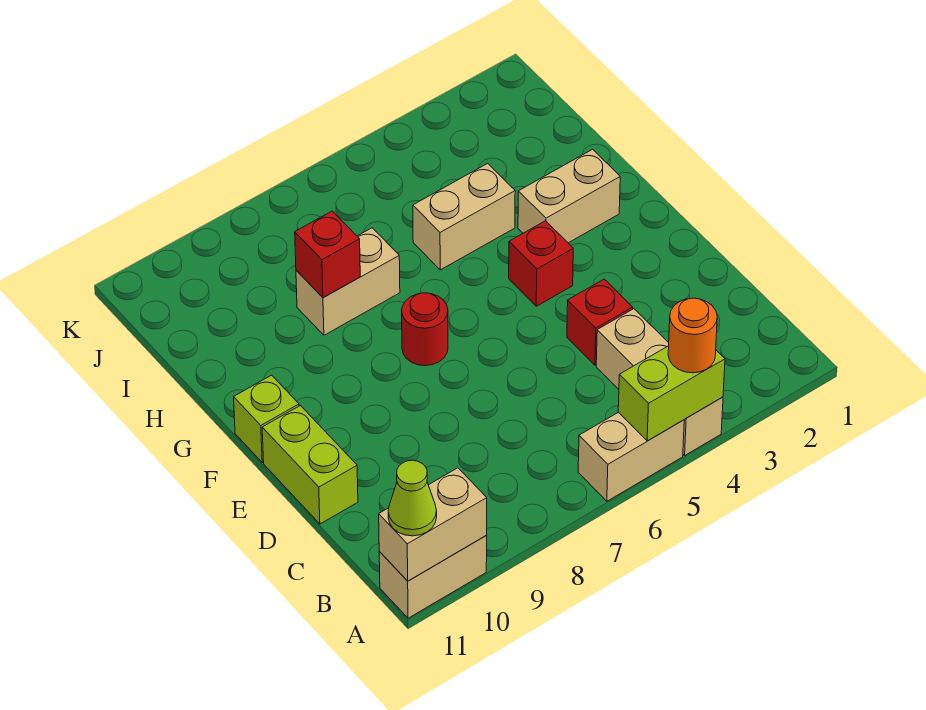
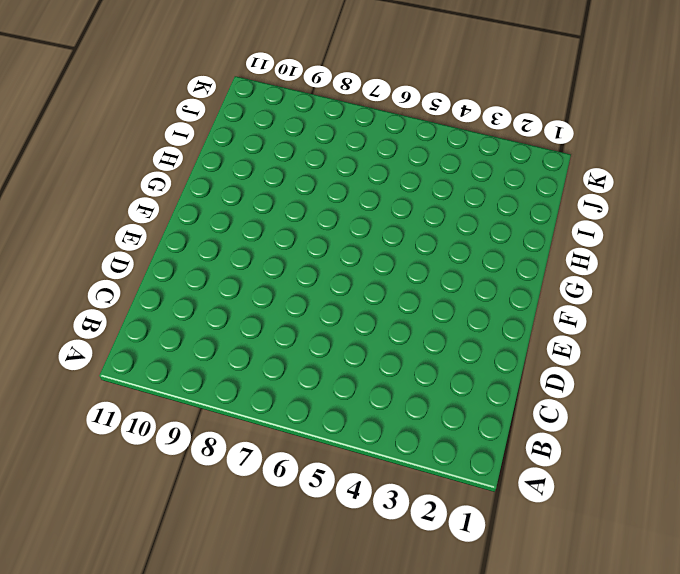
none -> tan 1x3 brick [596,309,723,455]
none -> tan 1x2 brick [578,412,684,501]
none -> tan 1x2 brick [379,536,487,618]

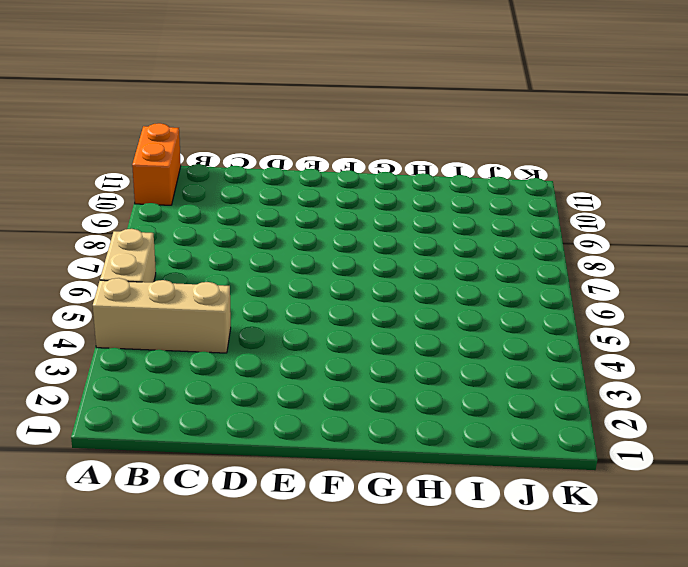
orange 1x2 brick [132,123,181,205] -> tan 1x2 brick [379,536,487,618]
none -> red 1x1 brick [567,279,633,365]
none -> lime 1x2 brick [262,406,358,524]
none -> red 1x1 brick [509,221,573,306]

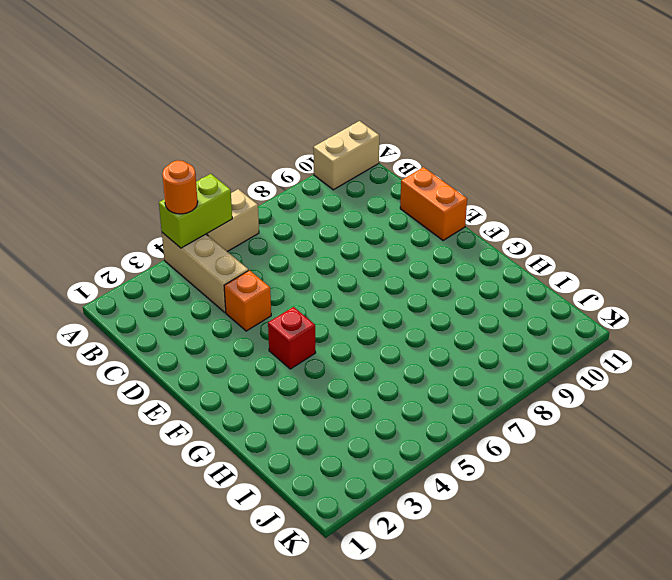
orange 1x1 brick [224,270,271,331] -> red 1x1 brick [567,279,633,365]
orange 1x2 brick [400,167,467,241] -> lime 1x2 brick [262,406,358,524]
none -> red 1x1 round brick [402,293,448,366]
none -> lime 1x1 brick [234,375,299,462]
none -> tan 1x2 brick [518,149,620,243]

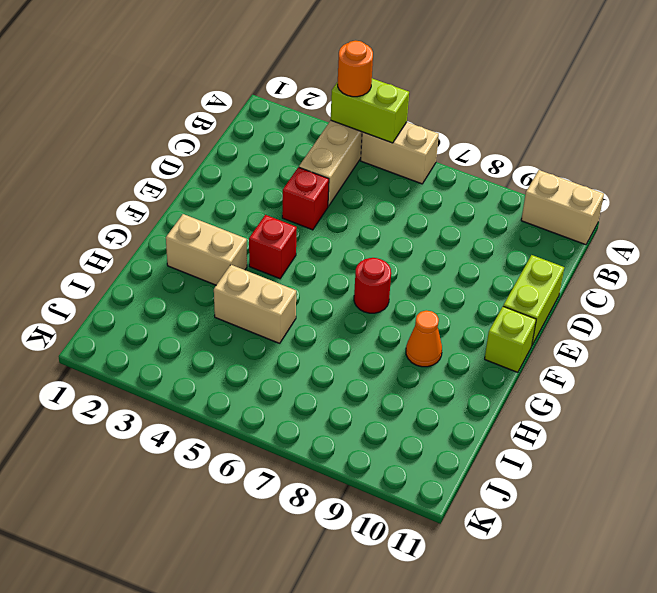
orange 1x1 cone [406,311,442,367] -> none
none -> tan 1x2 brick [296,228,400,335]
none -> tan 1x2 brick [379,468,487,581]
none -> red 1x1 brick [295,211,360,297]

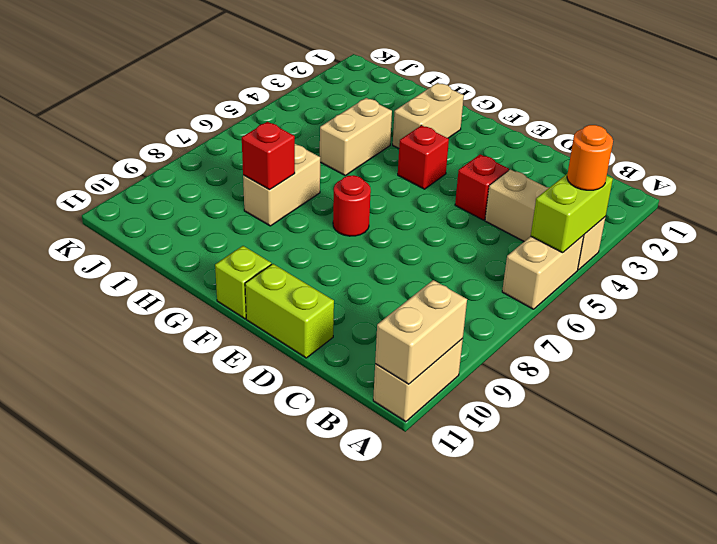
none -> lime 1x1 cone [388,460,437,536]

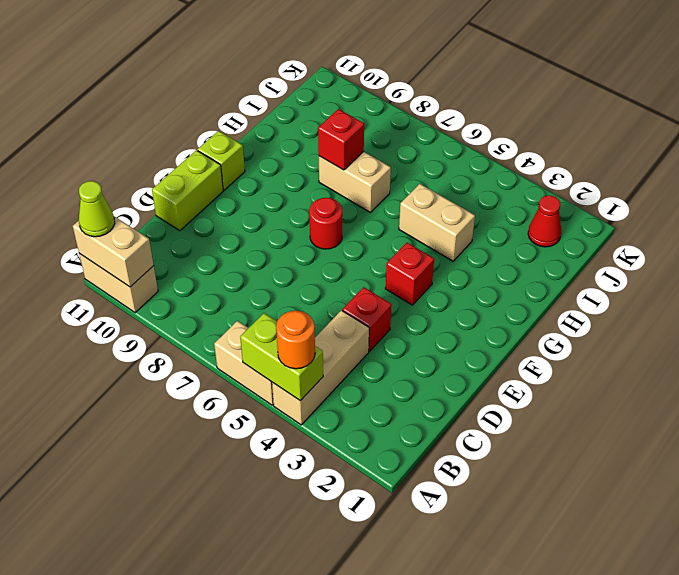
red 1x1 cone [528,195,561,247] -> none
none -> tan 1x2 brick [518,149,620,243]

